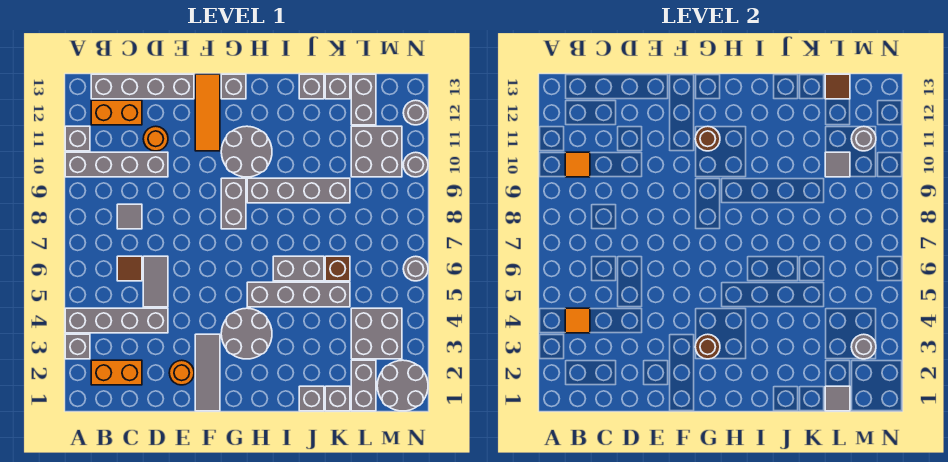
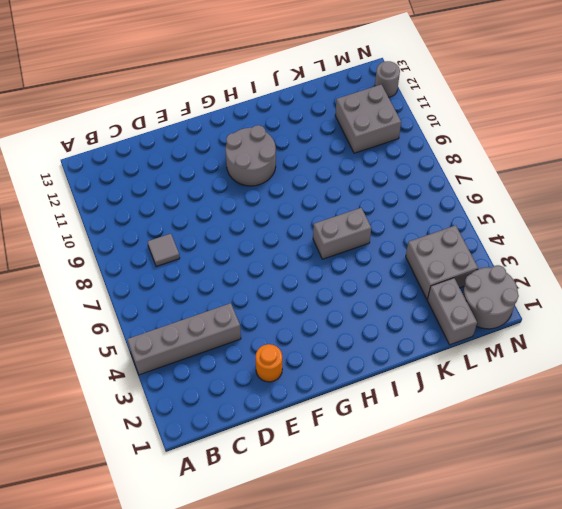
none -> grey 1x1 brick [65,334,90,359]
none -> grey 1x4 brick [65,152,168,177]
none -> grey 1x1 brick [65,126,90,151]
none -> orange 1x2 brick [91,360,142,385]

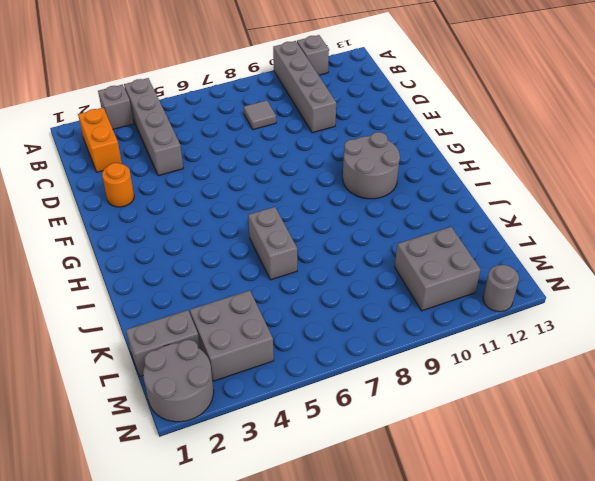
none -> orange 1x2 brick [91,100,142,125]
none -> grey 1x4 brick [91,74,194,99]
none -> brown 1x1 tile [117,256,142,281]
none -> grey 1x2 tile [143,256,168,307]

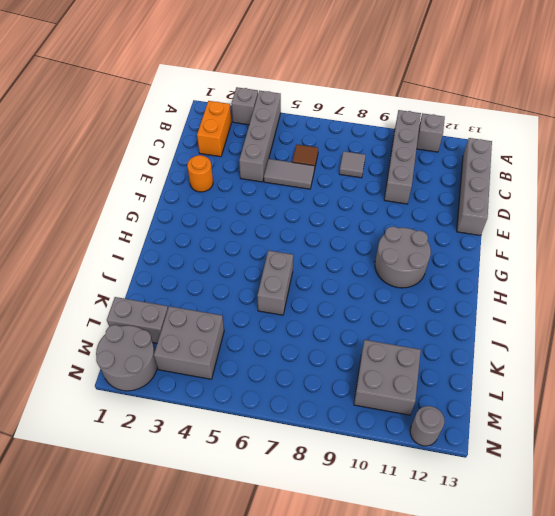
none -> orange 1x2 brick [91,100,142,125]
none -> orange 1x1 round brick [143,126,168,151]
none -> grey 1x3 tile [195,334,220,411]
none -> orange 1x3 tile [195,74,220,151]

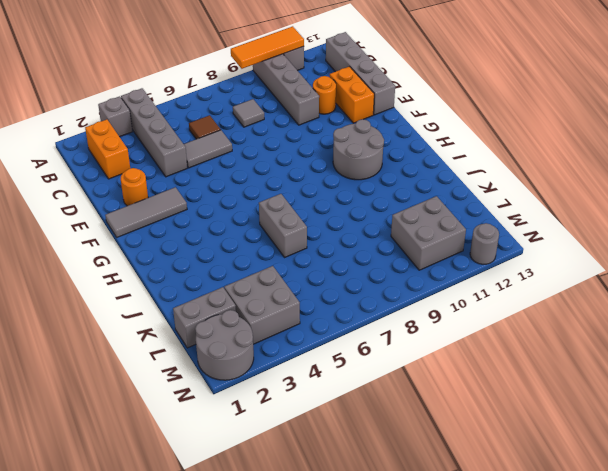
orange 1x3 tile [231,26,304,69] -> orange 1x3 tile moved to [195,74,220,151]
orange 1x2 brick [330,67,374,123] -> orange 1x2 brick moved to [91,100,142,125]
none -> grey 2x2 round brick [221,308,272,359]
none -> grey 1x2 brick [221,178,246,229]
none -> grey 1x1 brick [221,74,246,99]
none -> grey 1x4 brick [247,282,350,307]

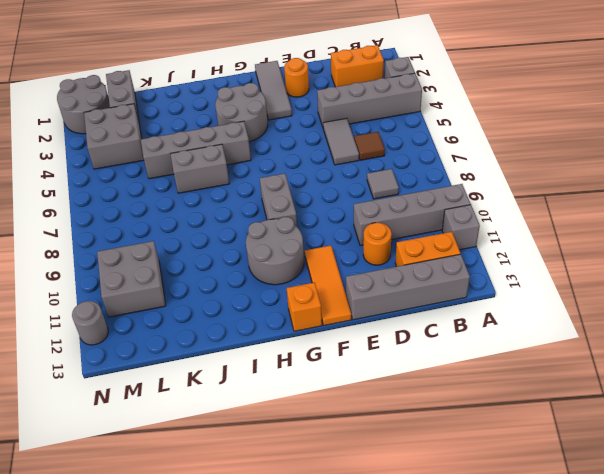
orange 1x1 brick [287,282,322,331] -> grey 1x1 brick [221,74,246,99]
none -> grey 1x4 brick [247,178,350,203]
none -> grey 1x1 brick [299,386,324,411]
none -> grey 1x1 brick [299,74,324,99]
none -> grey 1x1 brick [325,386,350,411]

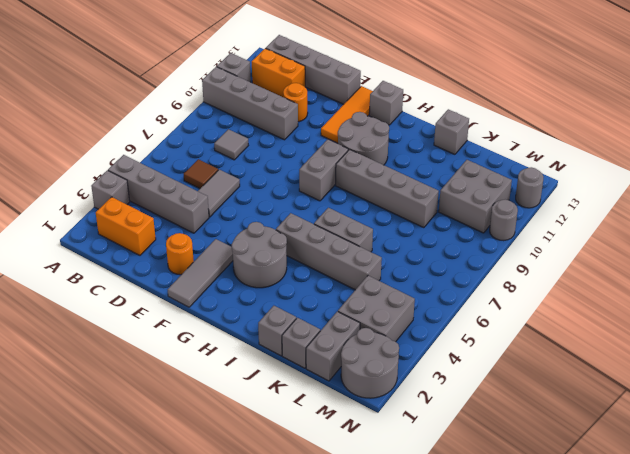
none -> brown 1x1 brick [325,256,350,281]
none -> grey 1x1 brick [325,74,350,99]
none -> grey 1x2 brick [351,74,376,125]
none -> grey 1x1 round brick [403,256,428,281]

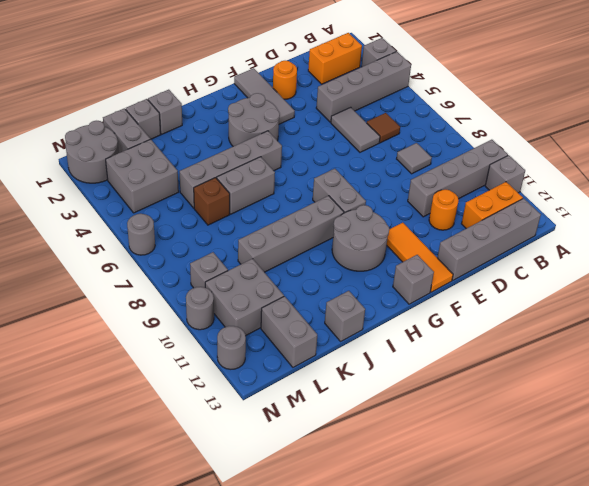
grey 1x1 brick [190,252,228,288] -> grey 1x1 brick moved to [325,74,350,99]
none -> orange 1x1 tile [565,308,590,333]
none -> orange 1x1 tile [565,152,590,177]
none -> brown 1x1 round brick [695,334,720,359]
none -> brown 1x1 round brick [695,126,720,151]

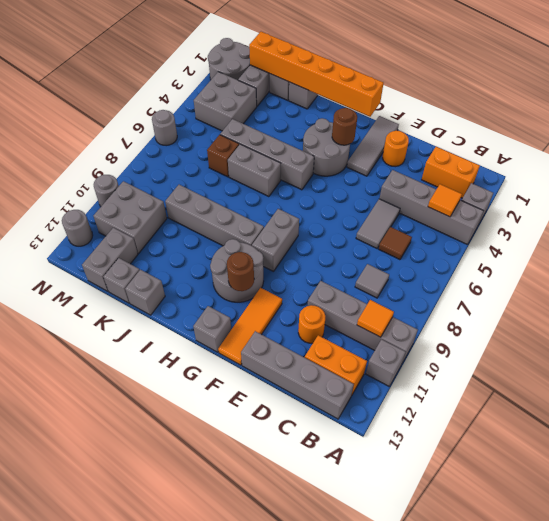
orange 1x6 brick [249,32,384,117] -> grey 1x1 tile [825,386,850,411]
none -> grey 1x1 tile [825,152,850,177]
none -> brown 1x1 tile [825,74,850,99]
none -> grey 1x1 round brick [851,334,876,359]
none -> grey 1x1 round brick [851,126,876,151]

